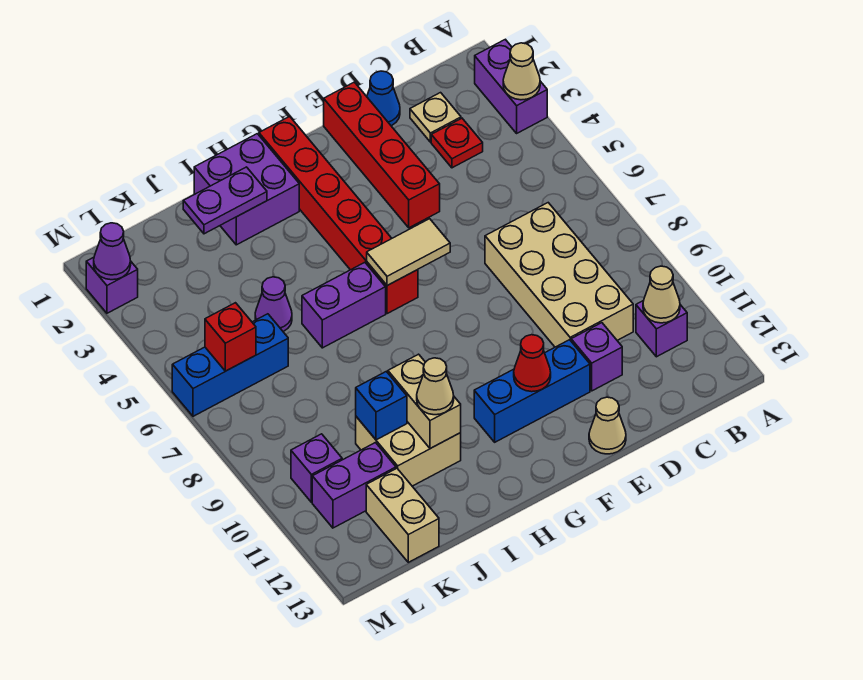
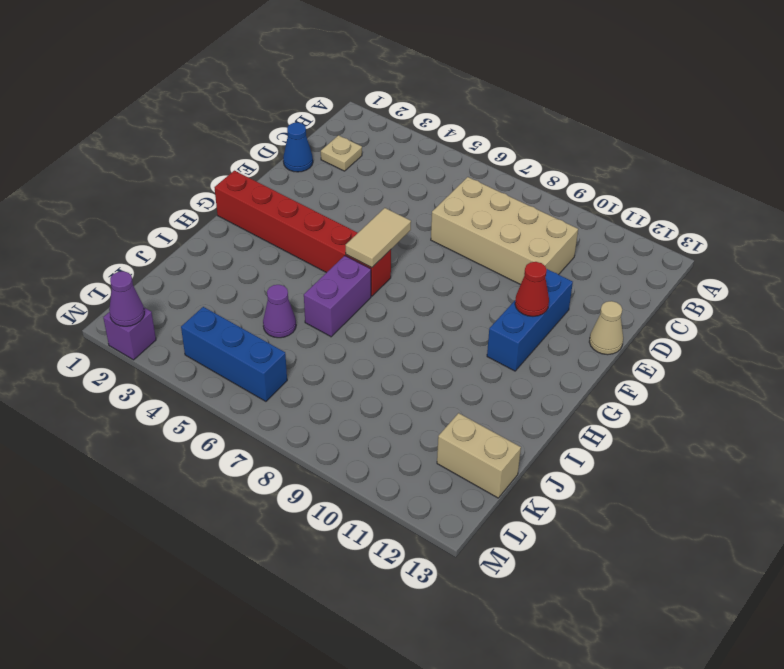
blue 1x3 brick [181,307,287,401] -> blue 1x3 brick turned to [172,314,288,416]
none -> purple 1x2 brick [475,39,547,133]
none -> purple 1x1 brick [636,300,687,357]
none -> red 1x1 plate [431,118,483,168]
none -> purple 1x1 brick [571,323,622,391]

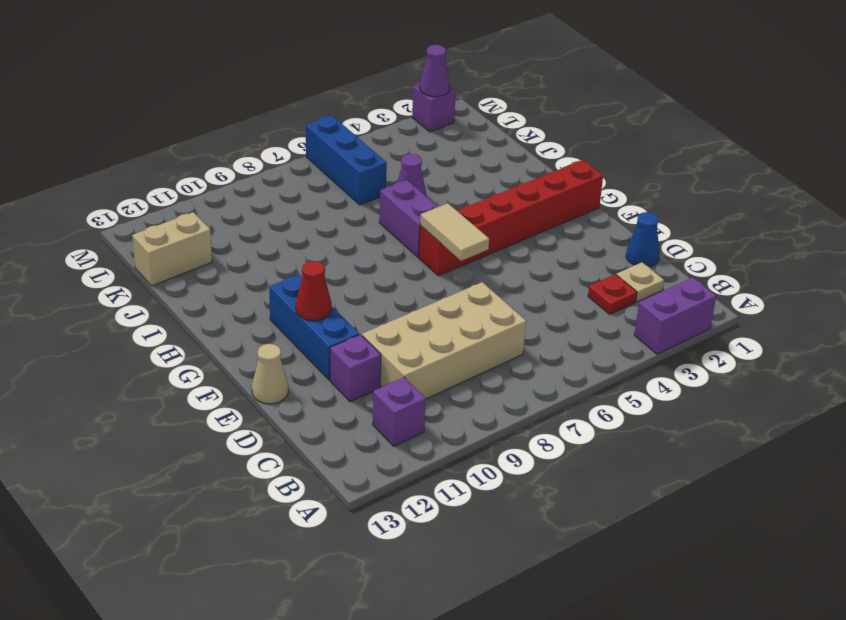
none -> red 1x4 brick [324,82,440,228]
none -> purple 2x2 brick [194,134,299,245]
none -> tan 2x2 brick [356,417,461,486]
none -> purple 1x2 brick [312,443,396,528]

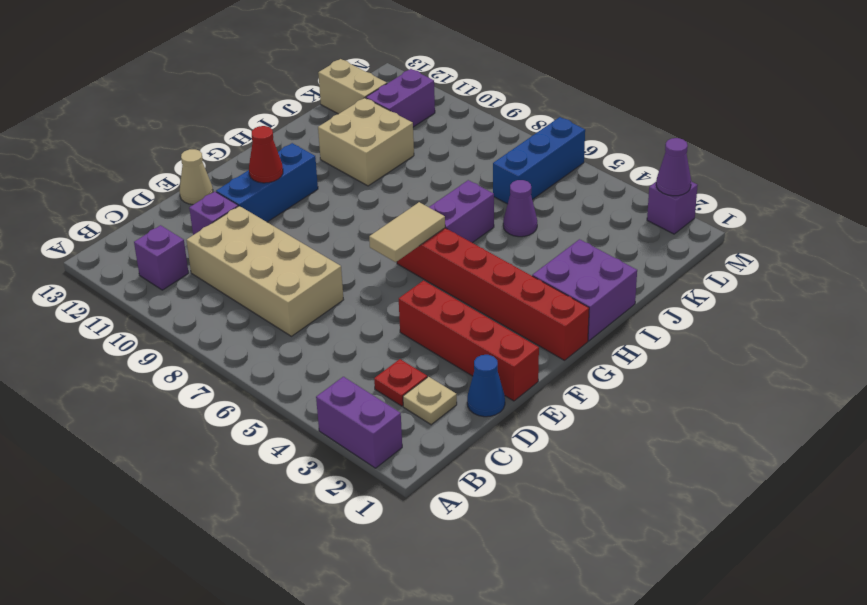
none -> purple 1x1 brick [291,434,342,502]
none -> tan 1x1 cone [503,43,540,100]
none -> tan 1x1 cone [643,266,680,323]
none -> purple 1x2 plate [183,167,267,234]

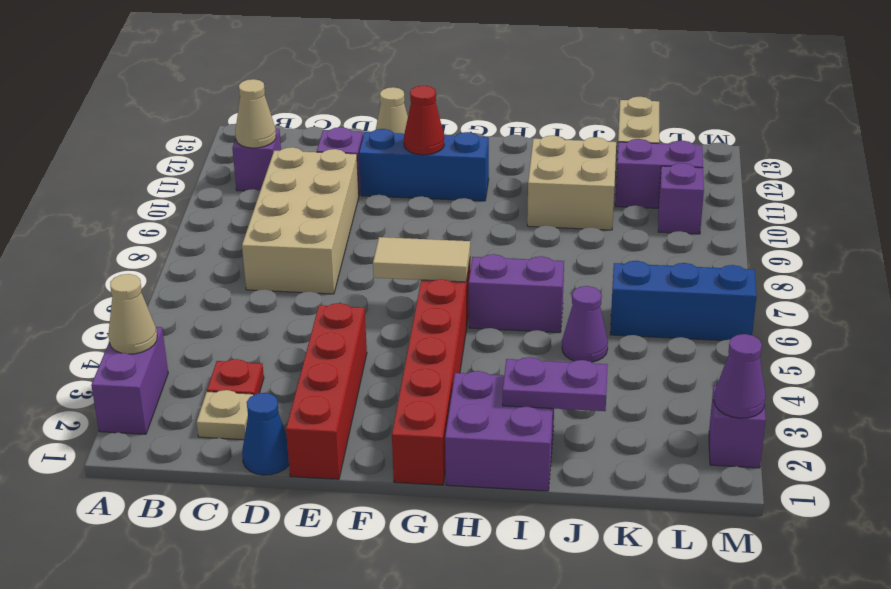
none -> tan 1x2 brick [388,354,461,449]
none -> blue 1x1 brick [356,371,407,440]
none -> red 1x1 brick [205,303,256,371]
none -> tan 1x1 cone [417,358,454,415]

